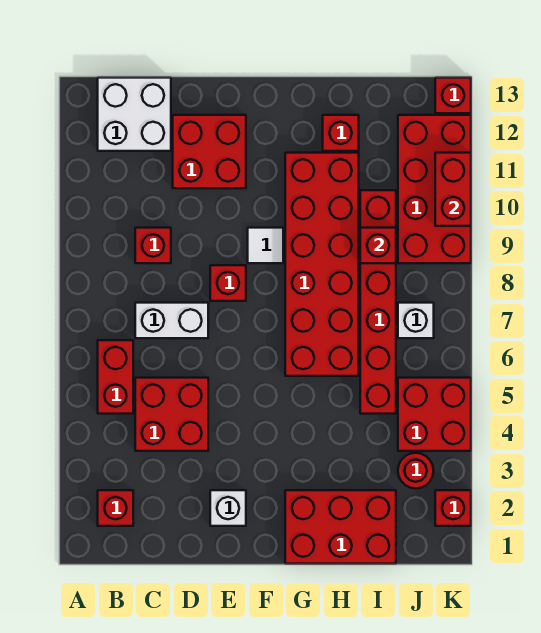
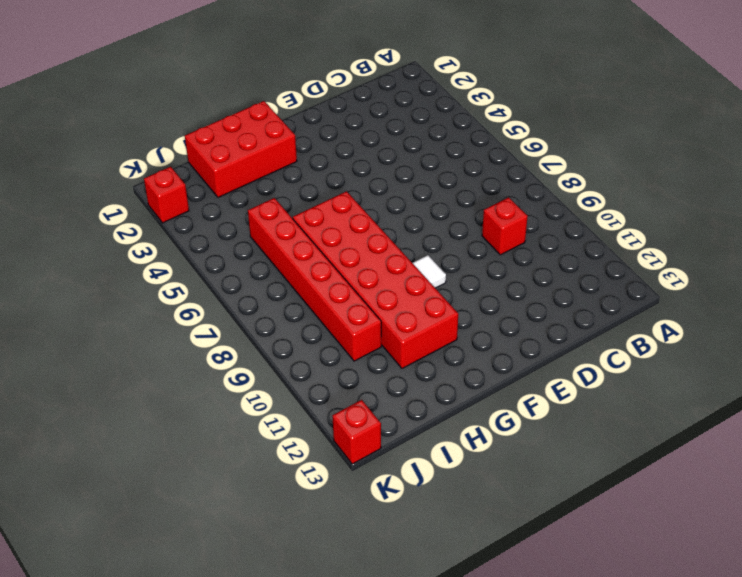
none -> red 1x1 brick [98,490,133,526]
none -> red 1x2 brick [98,340,133,414]
none -> white 2x2 brick [98,78,171,151]

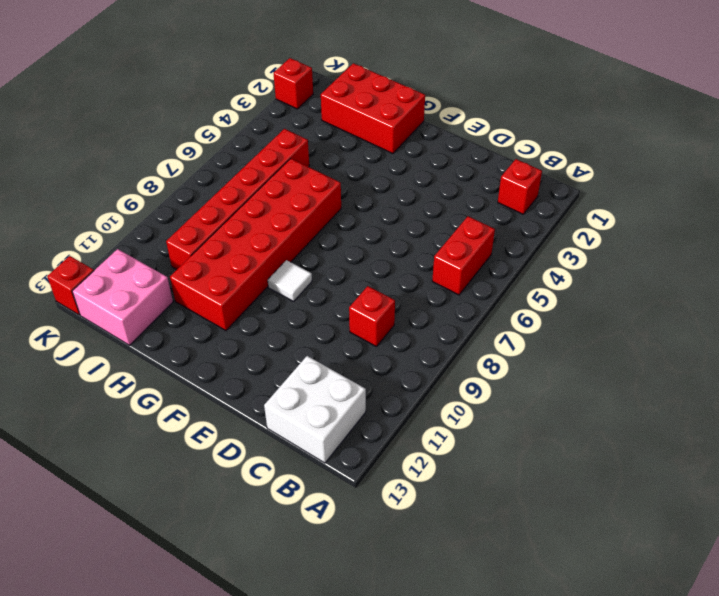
pink 2x2 brick [72,249,173,345] -> red 2x4 brick [398,115,471,263]
none -> red 2x2 brick [135,378,208,451]
none -> white 1x2 brick [135,303,208,338]
none -> red 2x2 brick [173,115,246,188]

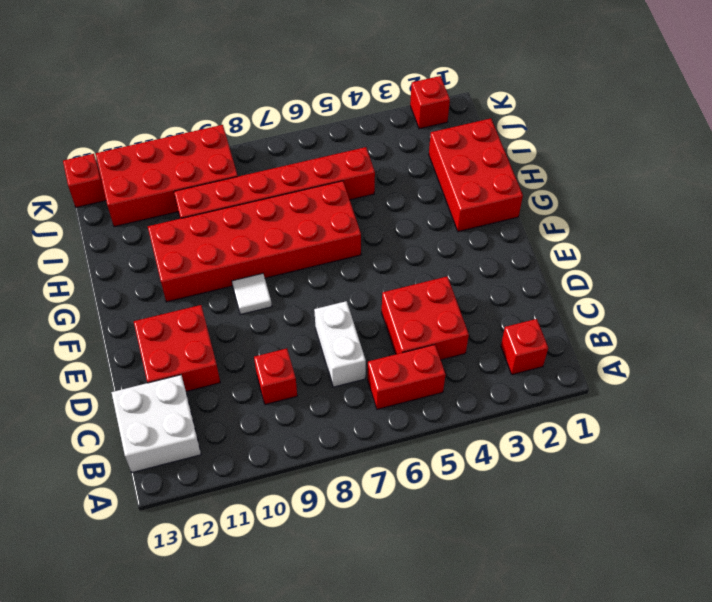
none -> white 1x1 brick [210,490,246,526]
none -> red 1x1 brick [210,265,246,301]
none -> red 1x1 brick [323,115,359,151]

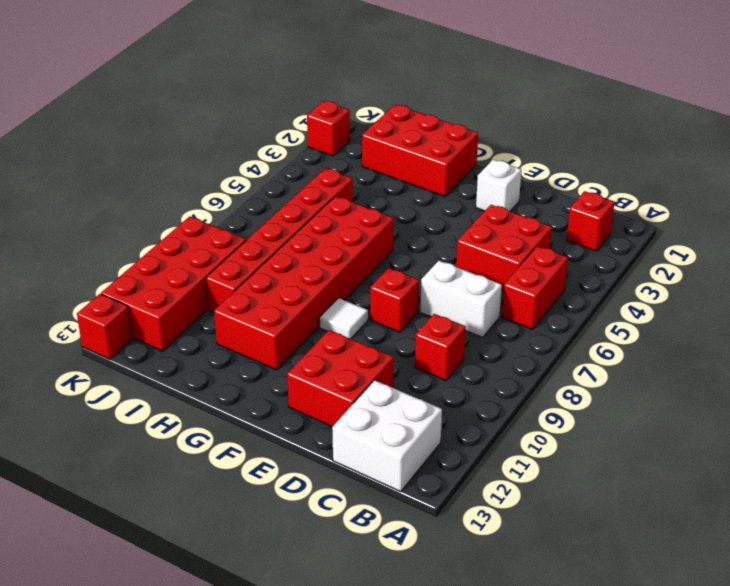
none -> red 1x1 brick [323,115,359,151]
none -> red 1x1 round brick [398,453,434,489]
none -> red 2x2 brick [398,378,471,451]

